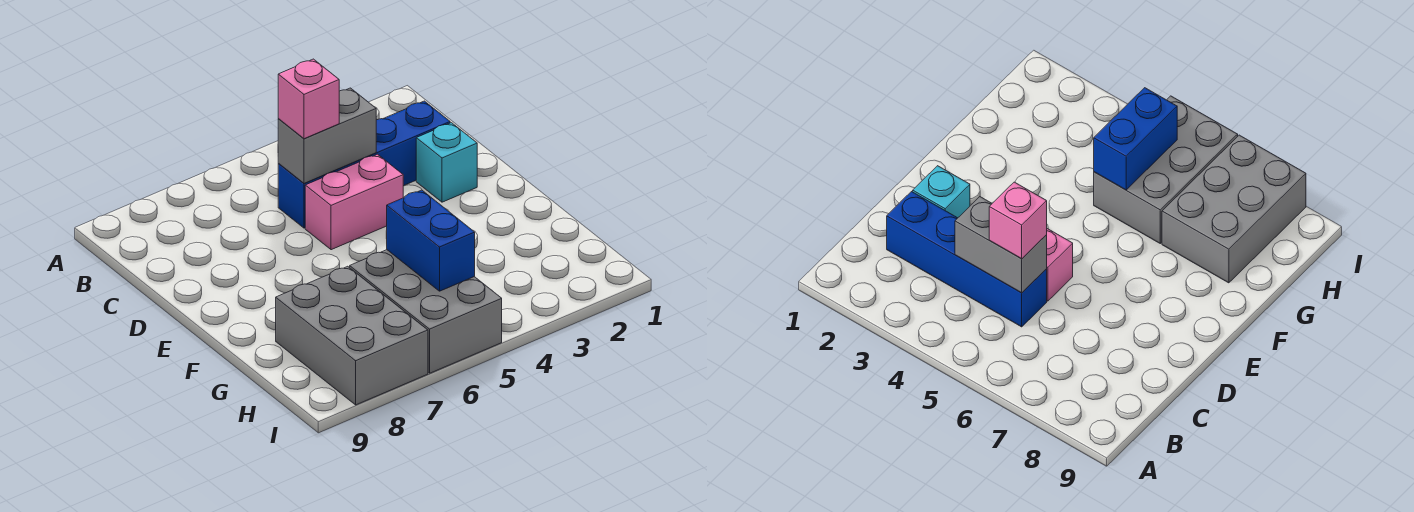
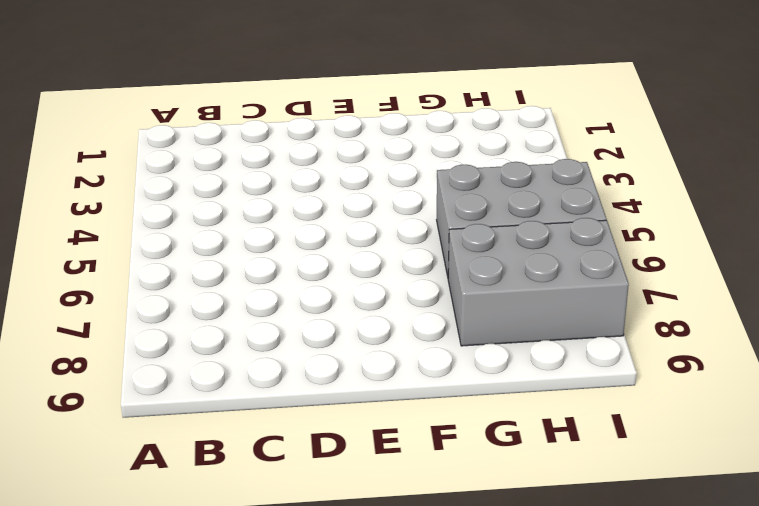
none -> blue 1x4 brick [278,101,450,228]
none -> cyan 1x1 brick [416,123,477,202]

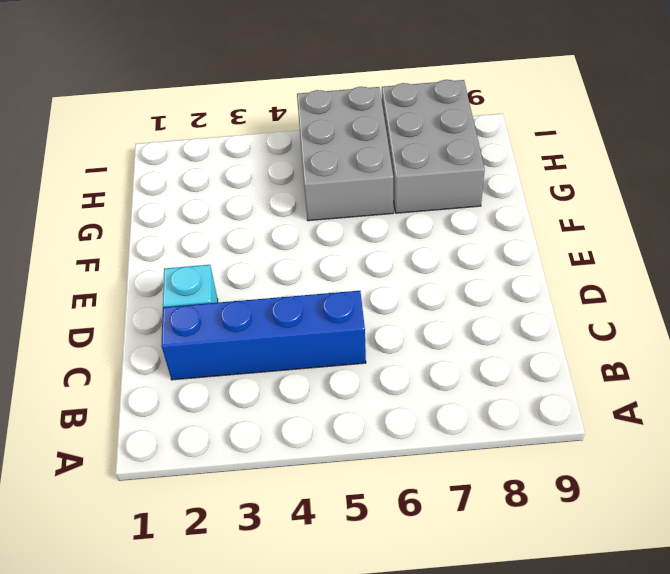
none -> pink 1x2 brick [305,154,403,250]
none -> grey 1x2 brick [278,88,376,184]

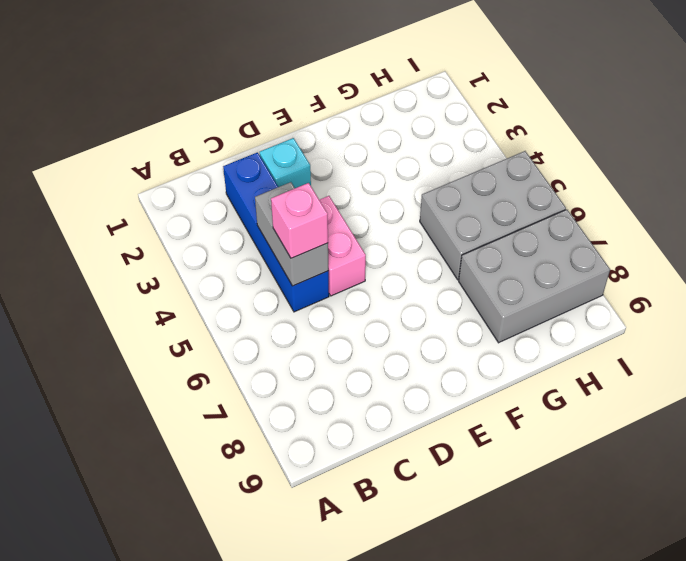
none -> blue 1x2 brick [386,190,475,291]

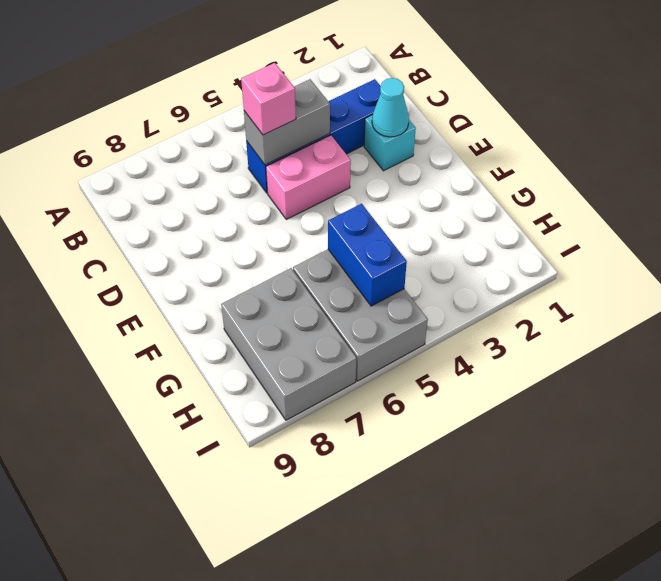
cyan 1x1 cone [372,78,409,137] -> none

